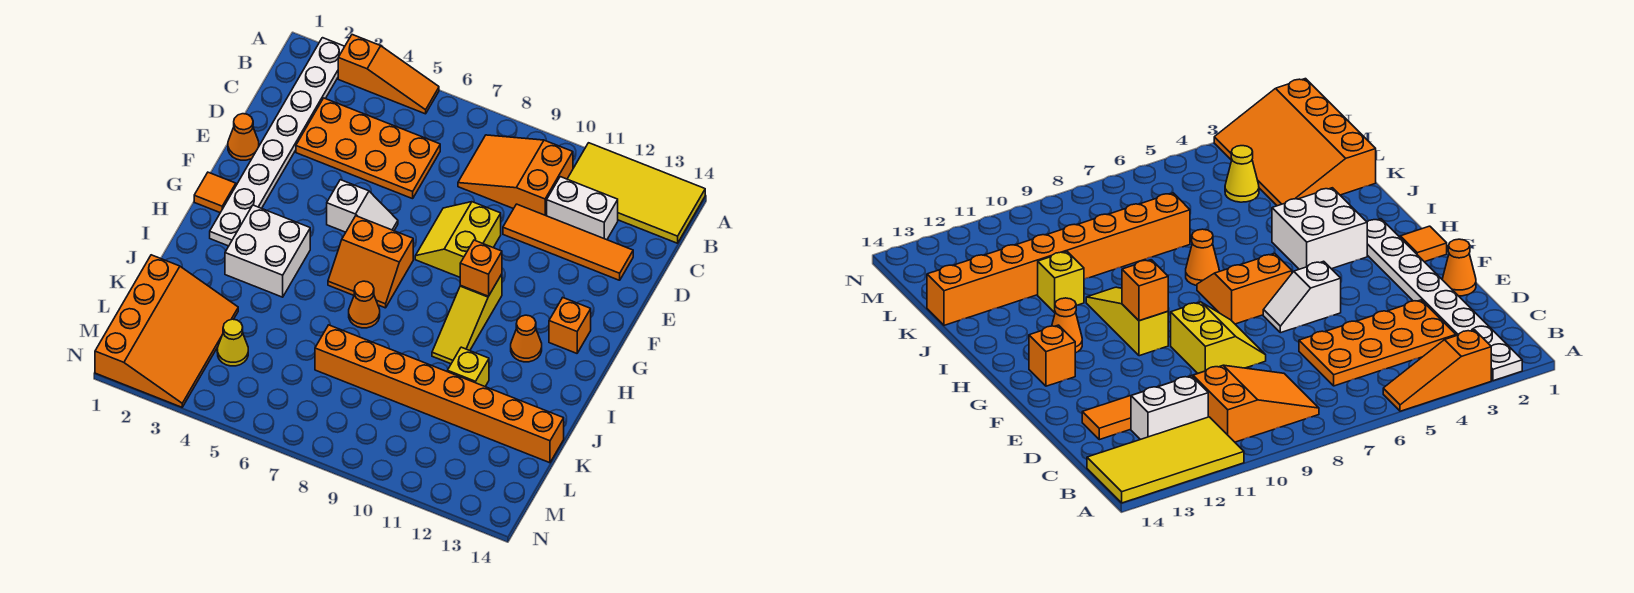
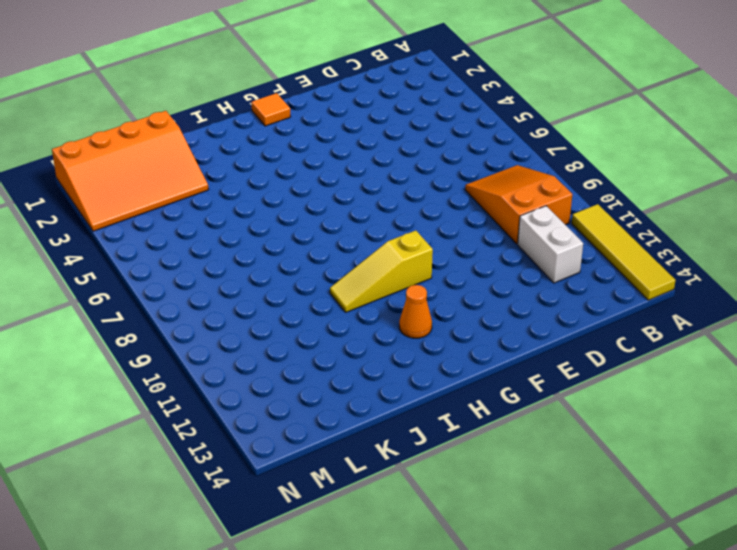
yellow 1x4 tile [572,204,676,300] -> yellow 2x4 tile [568,143,705,243]
none -> white 1x8 plate [210,38,345,246]
none -> orange 1x3 slope [338,35,439,114]
none -> orange 2x4 plate [296,98,440,199]

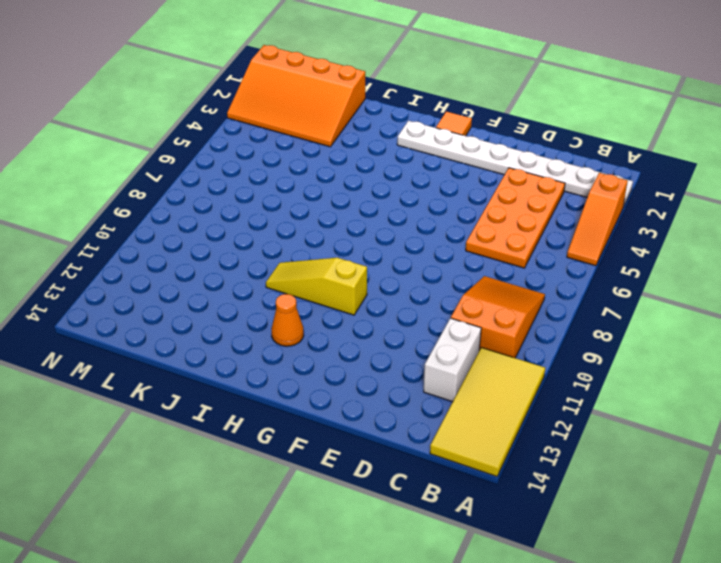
none -> orange 1x4 tile [503,204,633,280]
none -> orange 1x1 cone [228,114,259,160]
none -> yellow 2x2 slope [415,202,501,277]

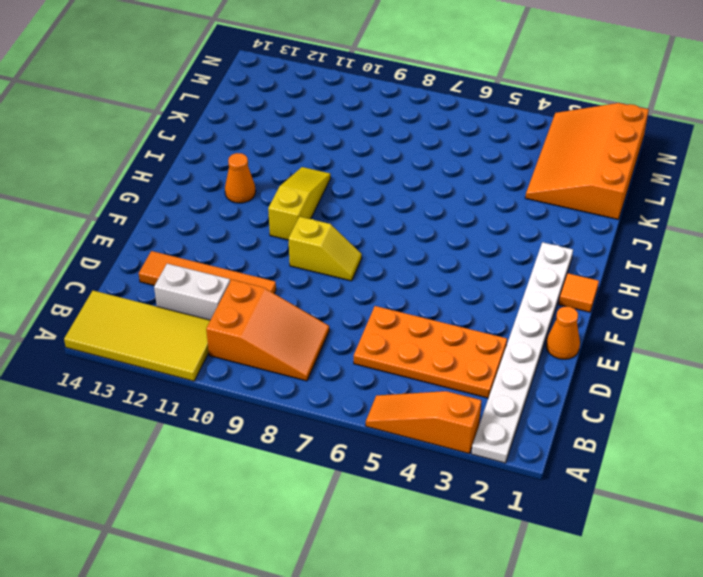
yellow 1x2 slope [289,217,362,281] -> yellow 2x2 slope [415,202,501,277]
none -> white 1x2 slope [327,180,398,232]
none -> orange 2x2 slope [328,216,413,308]
none -> orange 1x1 brick [549,298,591,353]

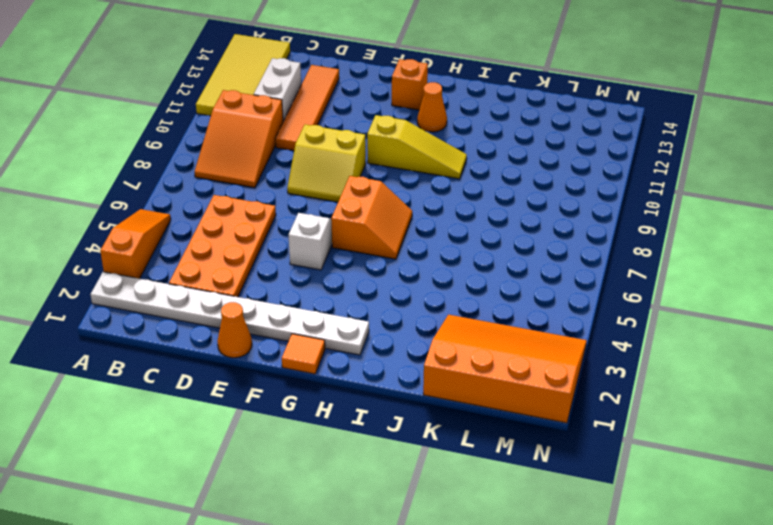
none -> white 2x2 brick [225,205,310,297]
none -> orange 1x1 cone [349,281,380,328]
none -> yellow 1x1 brick [447,347,489,386]

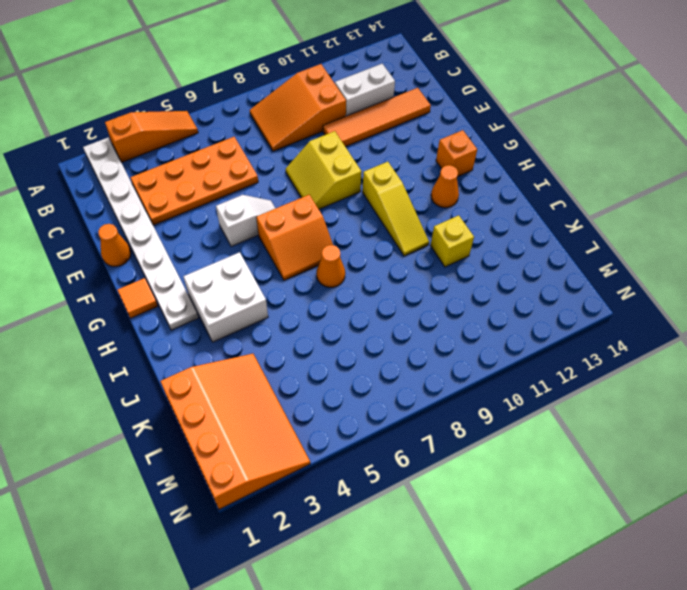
none -> yellow 2x4 tile [568,143,705,243]
none -> orange 1x8 brick [315,325,564,463]
none -> yellow 1x1 cone [217,319,248,366]

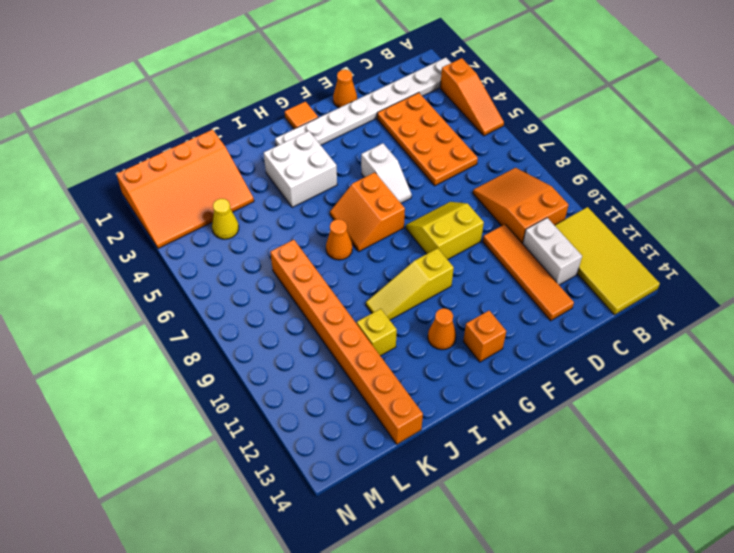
none -> orange 1x1 brick [460,240,502,296]

